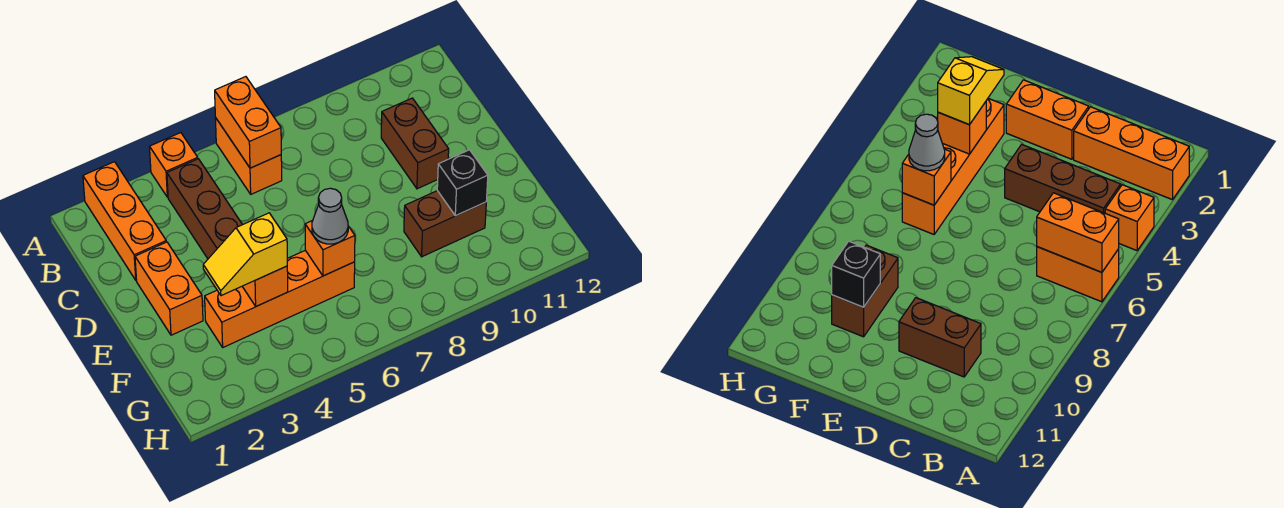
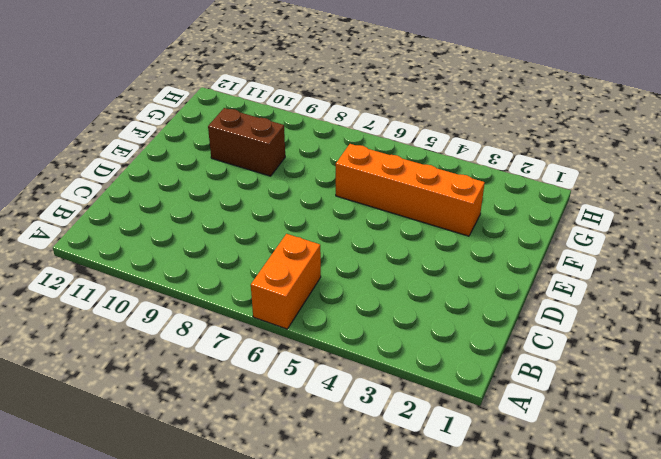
none -> orange 1x3 brick [83,162,166,280]
none -> orange 1x1 brick [150,133,198,197]
none -> brown 1x3 brick [167,159,242,259]

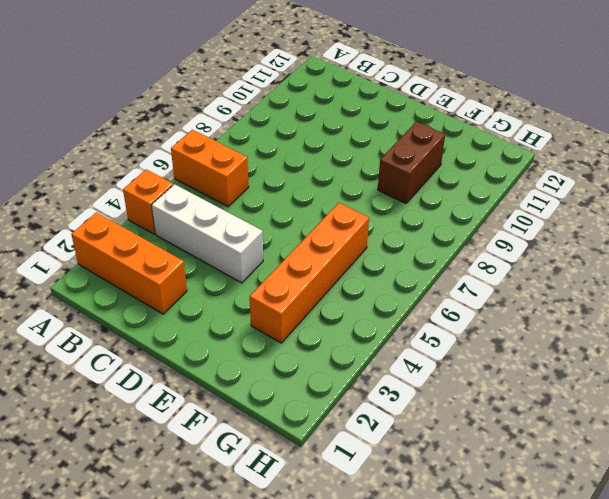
white 1x3 brick [152,184,263,283] -> brown 1x3 brick [167,159,242,259]
none -> brown 1x2 brick [381,98,449,189]
none -> orange 1x2 brick [135,242,203,335]
none -> orange 1x2 brick [215,77,281,168]

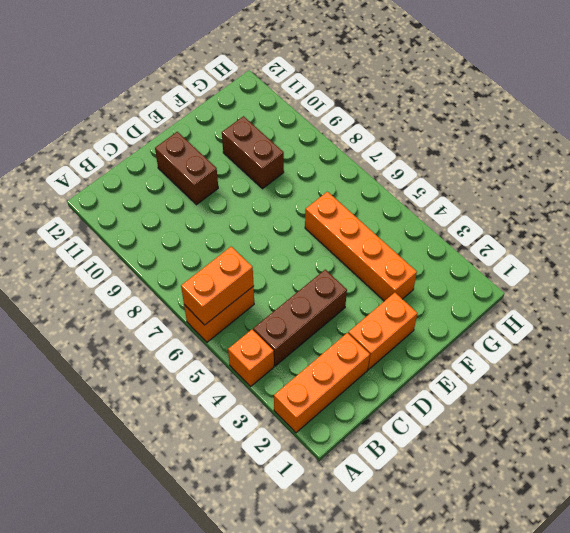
brown 1x2 brick [155,132,218,205] -> brown 1x2 brick turned to [381,98,449,189]
none -> orange 1x1 brick [242,266,288,306]
none -> orange 1x1 brick [305,221,355,276]
none -> black 1x1 brick [437,150,488,216]

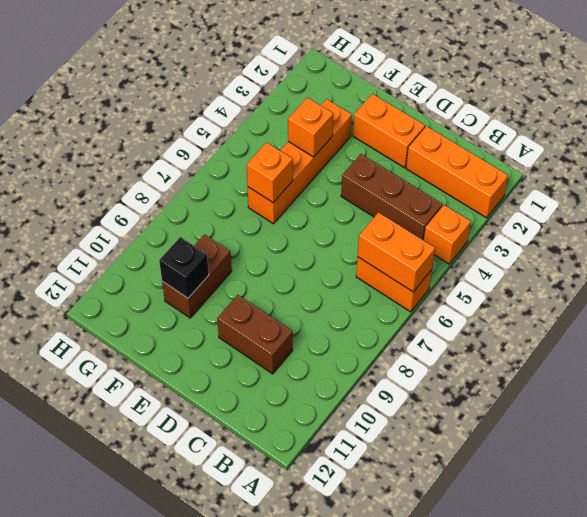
none -> yellow 1x2 slope [203,213,287,296]
none -> grey 1x1 cone [312,188,348,244]

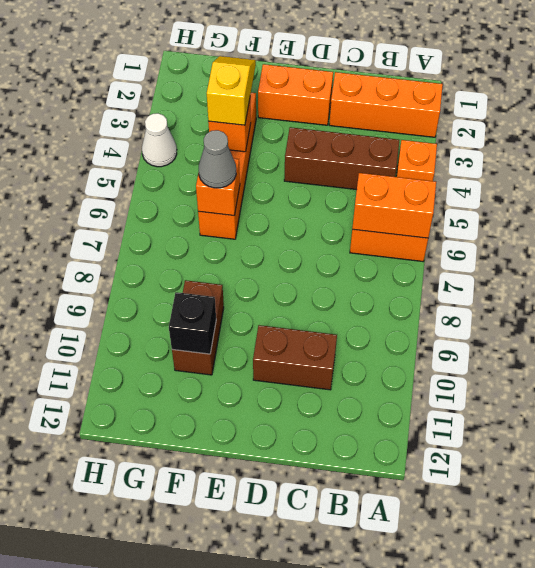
white 1x1 cone [142,113,177,167] -> none

